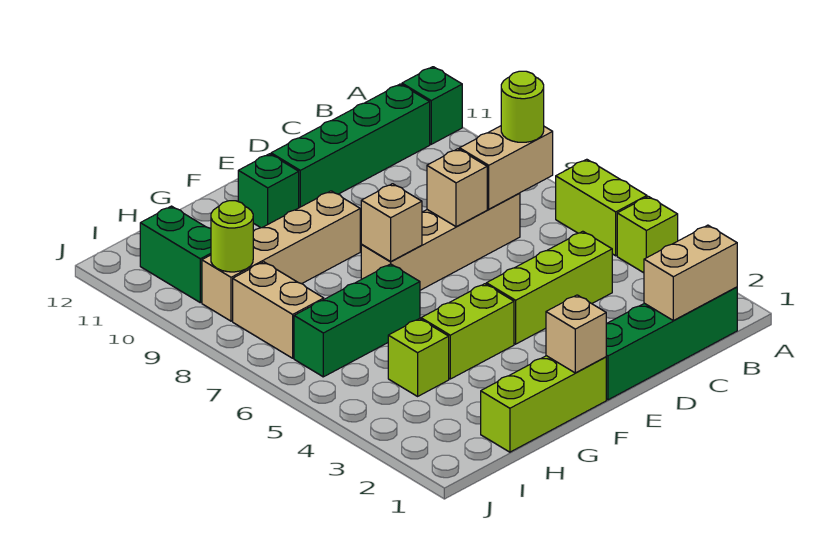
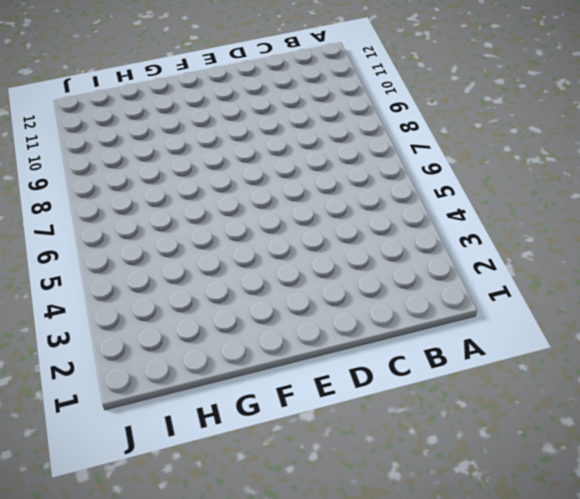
none -> lime 1x1 brick [617,196,678,273]
none -> lime 1x2 brick [556,159,647,256]
none -> green 1x1 brick [402,67,462,144]

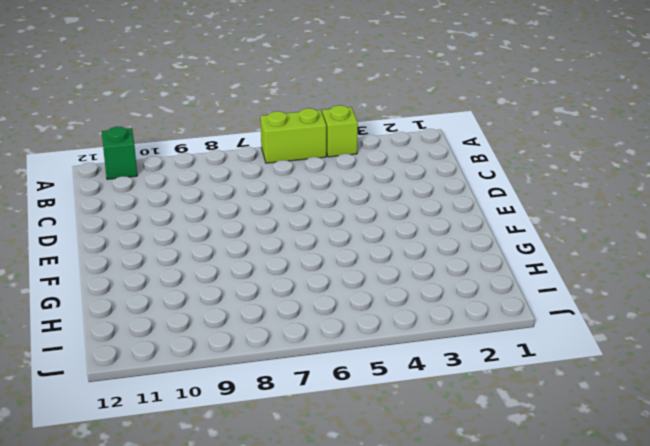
none -> green 1x4 brick [606,287,737,400]
none -> green 1x4 brick [271,84,430,208]
none -> lime 1x3 brick [486,231,612,344]

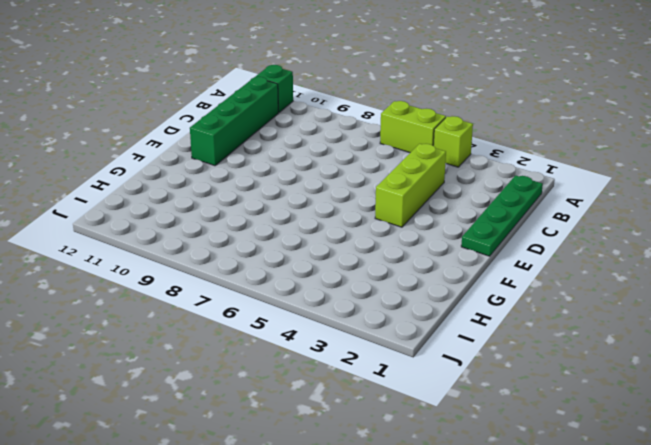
green 1x4 plate [461,175,543,256] -> green 1x4 brick [606,287,737,400]
none -> tan 1x4 brick [361,193,520,290]
none -> lime 1x3 brick [481,356,606,452]
none -> lime 1x2 brick [421,284,514,379]

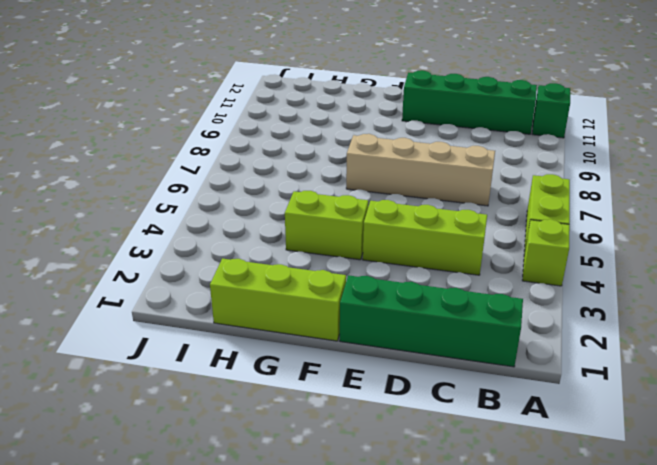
none -> tan 1x4 brick [202,191,360,321]
none -> green 1x1 brick [238,154,299,228]
none -> green 1x3 brick [294,264,420,377]

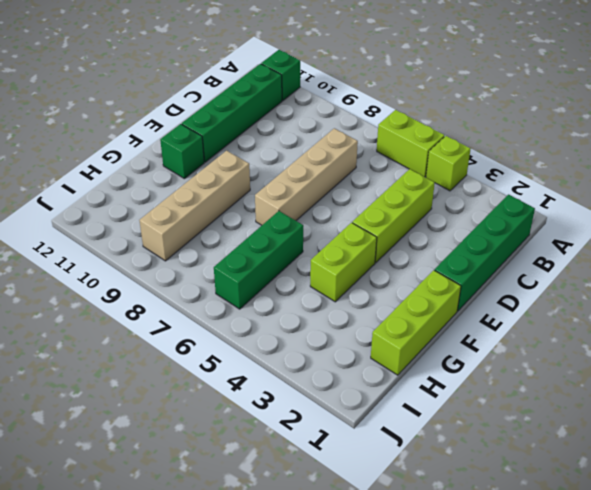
none -> lime 1x1 brick [388,319,449,396]
none -> tan 1x2 brick [233,262,324,358]
none -> green 1x2 brick [140,206,211,303]

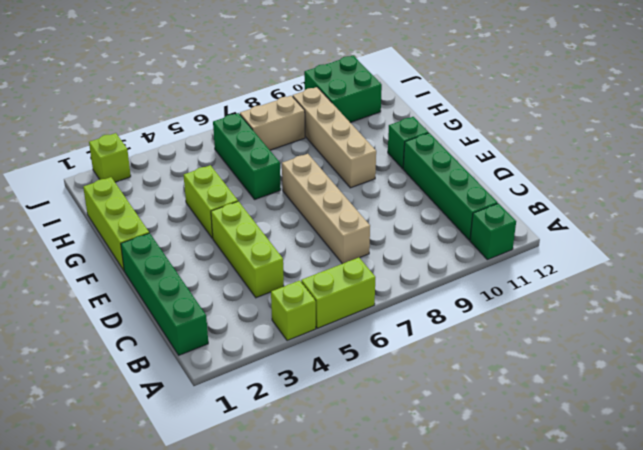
green 2x2 brick [304,56,382,122] -> green 1x2 brick [140,206,211,303]
lime 1x1 brick [89,133,131,182] -> lime 1x1 brick moved to [388,319,449,396]
none -> tan 1x2 brick [644,225,737,321]
none -> tan 1x2 brick [460,126,553,209]
none -> tan 1x1 brick [427,149,487,227]

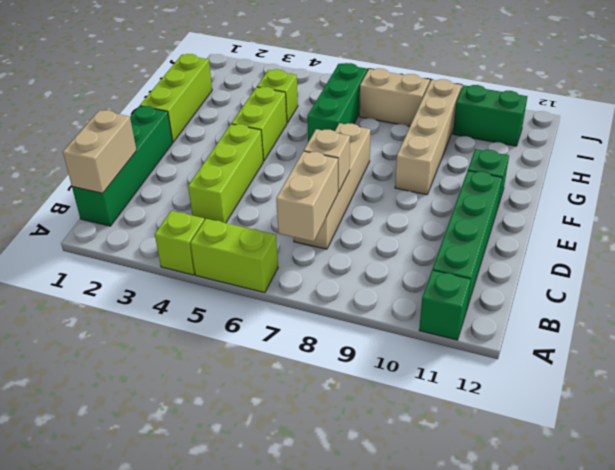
none -> tan 1x1 brick [546,295,606,373]
none -> tan 1x1 brick [361,184,422,262]
none -> lime 1x1 round brick [211,201,253,272]

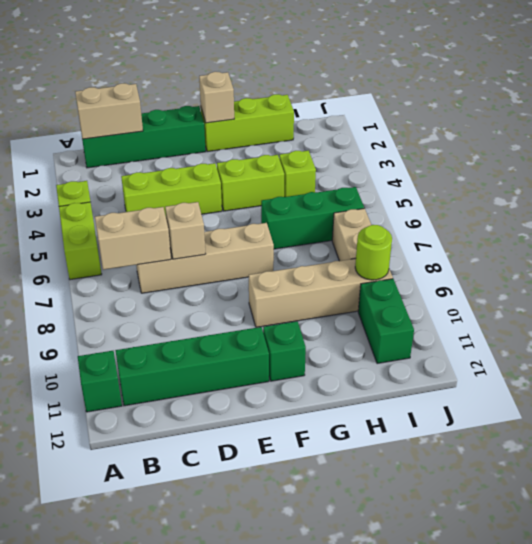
none -> tan 1x1 brick [361,184,422,262]
none -> lime 1x1 round brick [501,71,544,142]

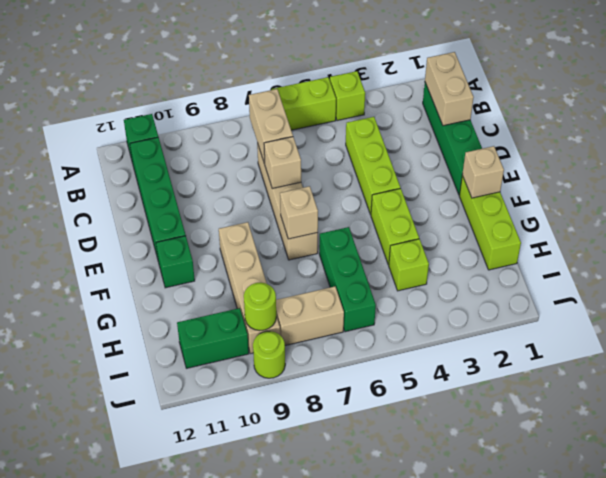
lime 1x1 round brick [253,331,285,378] -> lime 1x1 round brick moved to [501,71,544,142]

